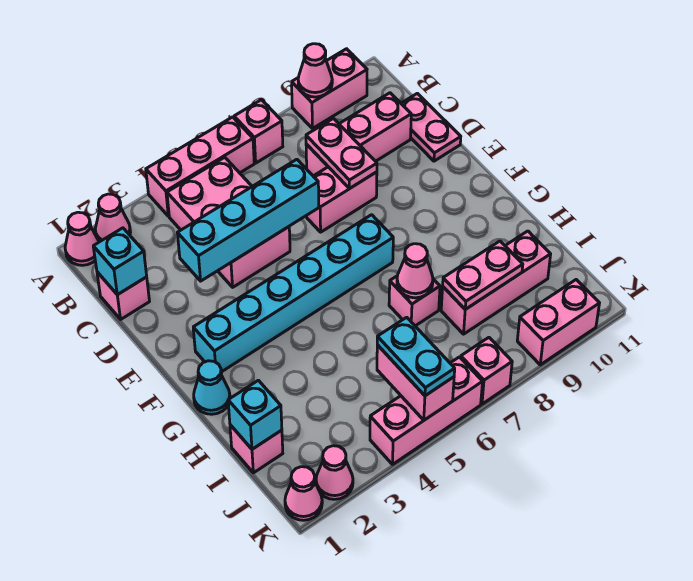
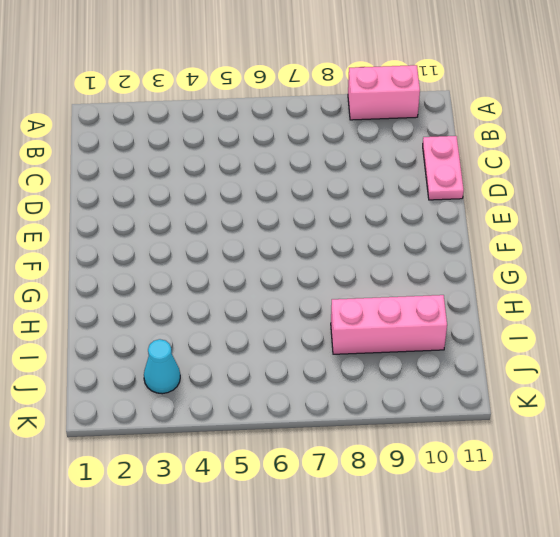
cyan 1x1 cone [144,339,180,394] -> cyan 1x1 cone moved to [194,361,230,414]
none -> pink 1x1 cone [65,212,99,265]
none -> pink 1x1 cone [95,194,131,242]
none -> pink 1x3 brick [146,117,254,216]

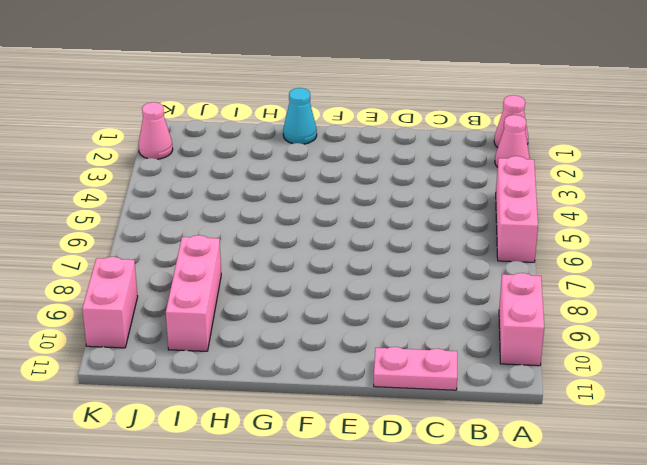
none -> pink 1x1 brick [234,100,283,163]
none -> pink 2x3 brick [167,157,290,287]
none -> pink 1x1 brick [97,272,150,319]

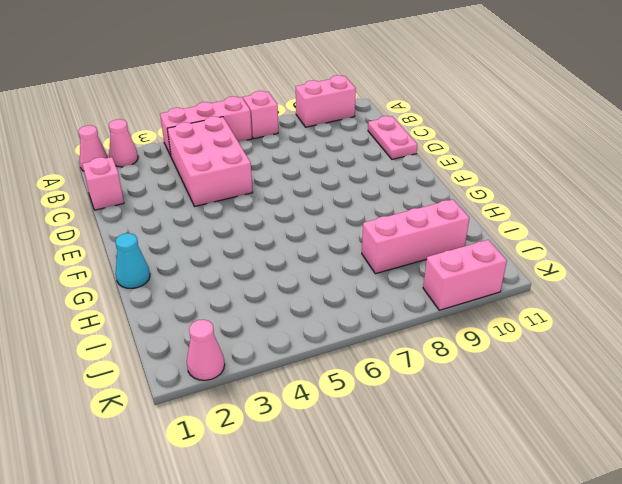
none -> pink 1x3 brick [306,93,411,176]
none -> pink 1x2 brick [306,167,377,232]
none -> cyan 1x6 brick [193,215,393,372]

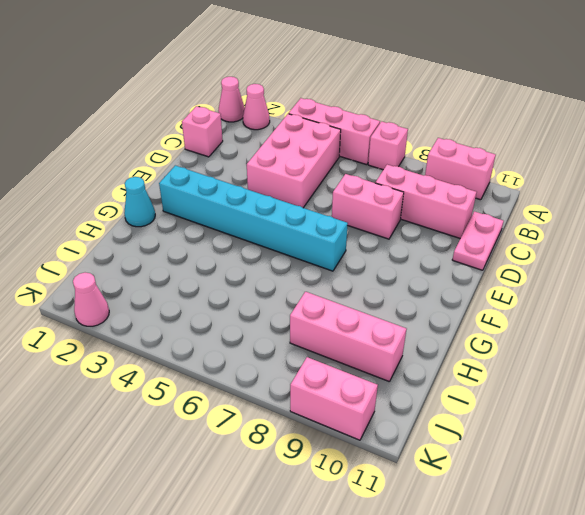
none -> pink 1x1 brick [389,276,440,326]
none -> pink 1x1 brick [230,425,283,473]
none -> pink 1x1 cone [285,467,322,520]

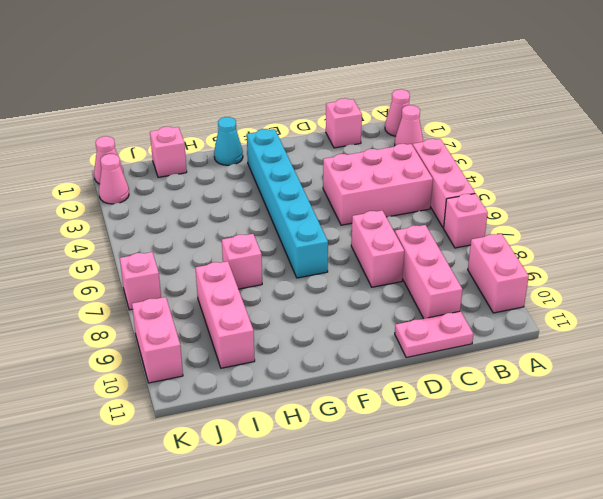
none -> pink 1x3 brick [370,357,483,464]
none -> pink 1x1 cone [298,44,332,97]
none -> cyan 1x1 brick [93,228,147,295]

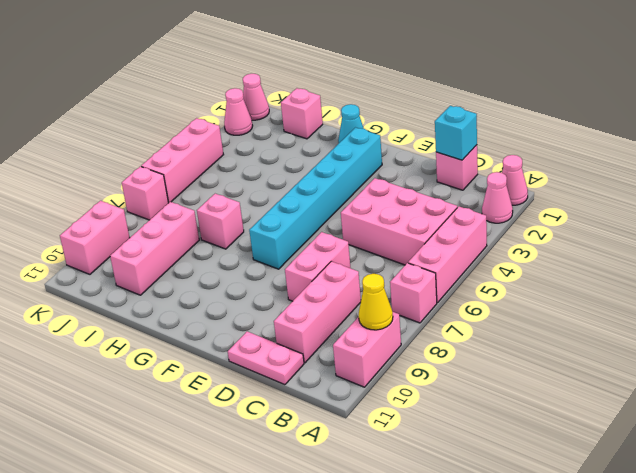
yellow 1x1 cone [359,274,393,330] -> pink 1x1 cone [298,44,332,97]
none -> pink 1x2 plate [306,118,377,188]
none -> cyan 1x4 brick [177,159,319,281]
none -> pink 1x1 cone [397,244,433,298]

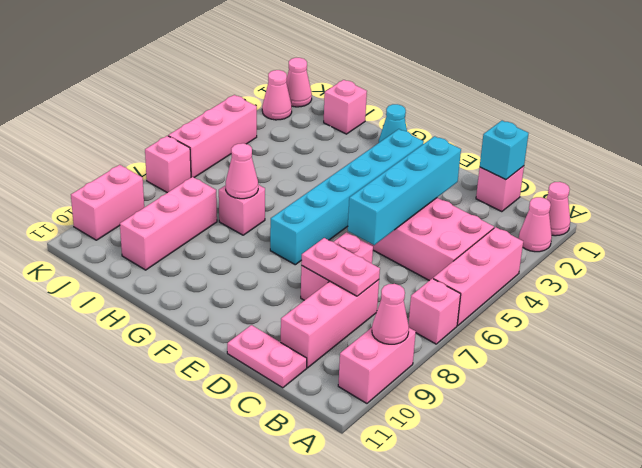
none -> cyan 1x1 brick [228,380,282,449]
none -> pink 1x2 plate [443,241,523,309]
none -> pink 1x2 brick [377,345,454,420]

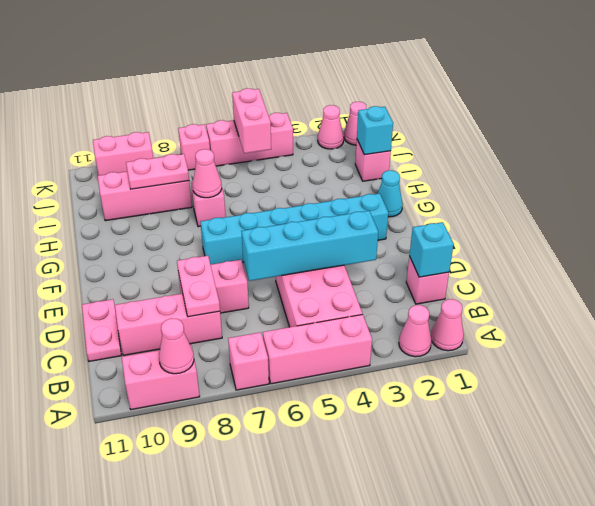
none -> cyan 1x2 plate [377,317,455,396]

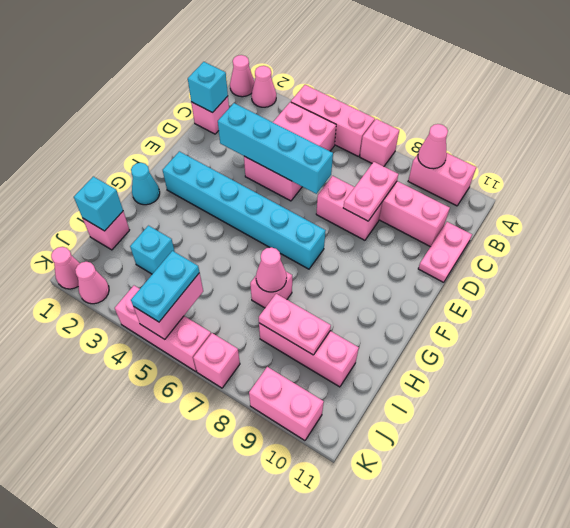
cyan 1x1 brick [130,226,175,274] -> none

